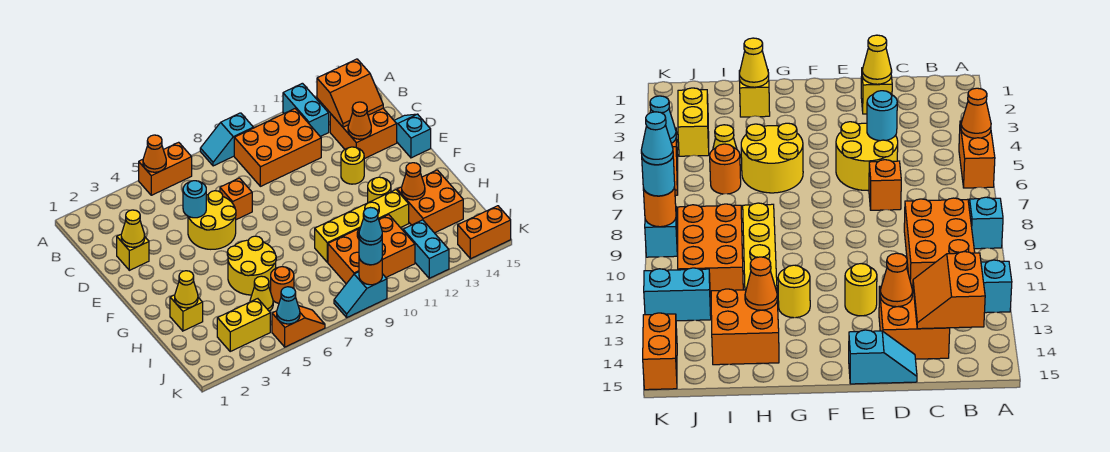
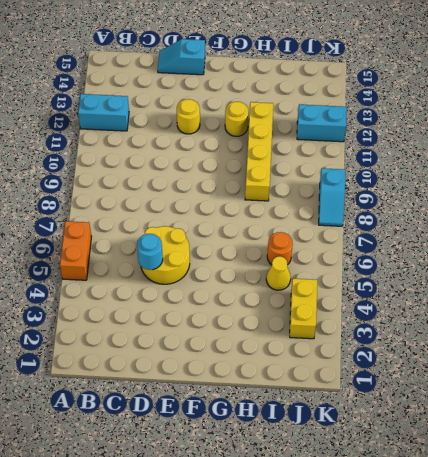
none -> cyan 1x2 slope [200,113,253,166]
none -> orange 2x3 brick [234,109,321,186]
none -> orange 2x2 brick [330,109,397,159]
none -> yellow 1x1 brick [117,235,149,270]

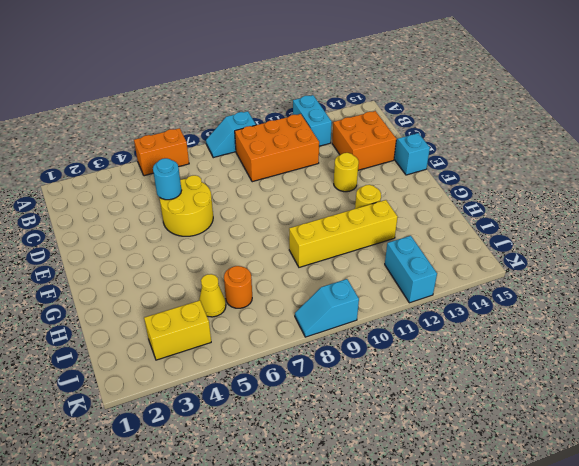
none -> yellow 1x1 brick [117,235,149,270]
none -> orange 1x1 brick [220,178,252,220]
none -> yellow 2x2 round brick [227,236,276,295]
none -> yellow 1x1 brick [170,295,203,331]

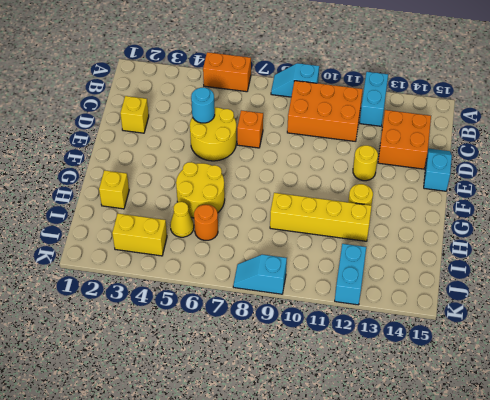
none -> orange 2x2 brick [397,170,463,233]
none -> orange 2x3 brick [328,215,415,284]
none -> orange 1x2 slope [272,306,325,347]
none -> orange 1x2 brick [458,206,511,259]

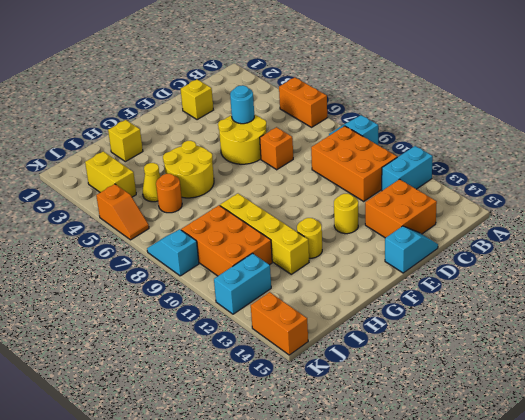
none -> orange 2x2 brick [397,170,463,233]
none -> orange 1x1 cone [143,135,166,172]
none -> orange 2x2 slope [317,59,383,127]
none -> yellow 1x1 cone [121,210,145,247]

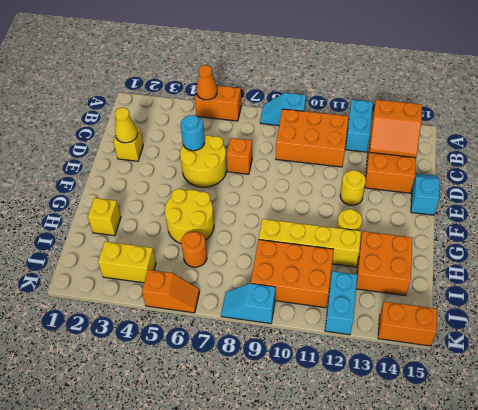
none -> yellow 1x1 cone [250,276,273,311]
none -> orange 1x1 cone [348,102,371,139]
none -> yellow 1x1 cone [175,271,198,308]
none -> orange 1x1 cone [402,163,425,200]

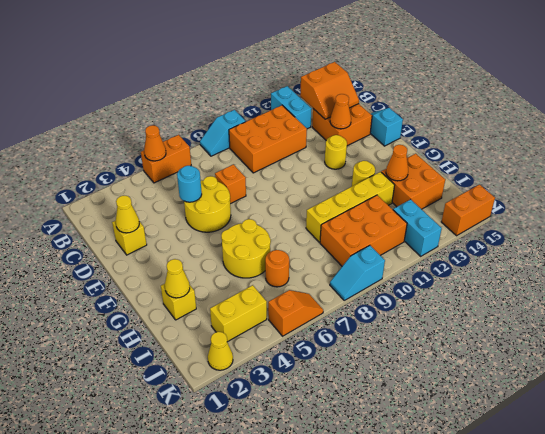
yellow 1x1 cone [208,332,233,370] -> yellow 1x1 cone moved to [250,276,273,311]
none -> cyan 1x1 cone [277,287,300,324]
none -> orange 1x1 round brick [359,259,382,285]
none -> cyan 1x1 round brick [359,239,382,265]
none -> cyan 1x1 cone [359,208,382,245]

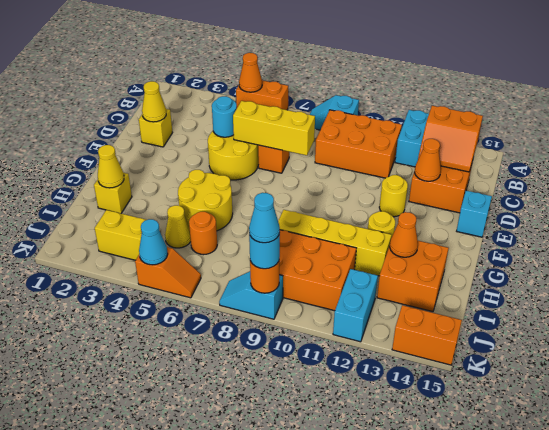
yellow 1x3 brick [233,101,315,155] -> none

